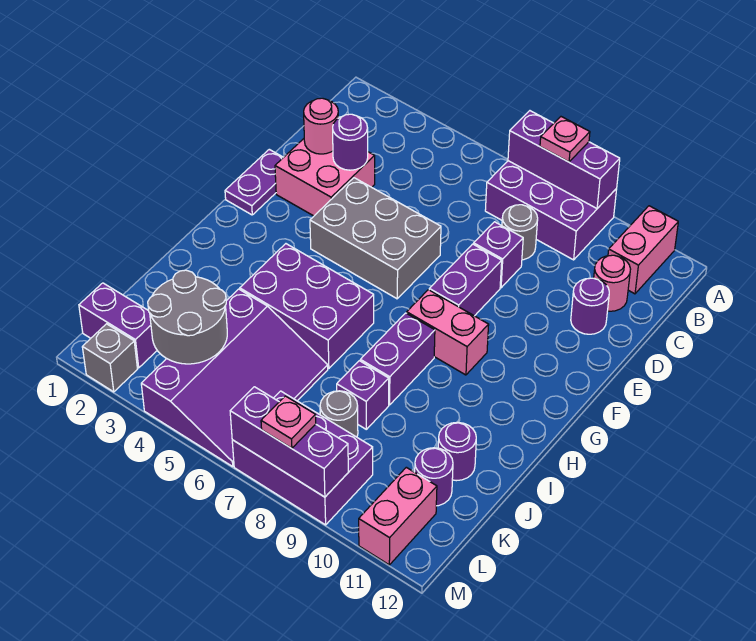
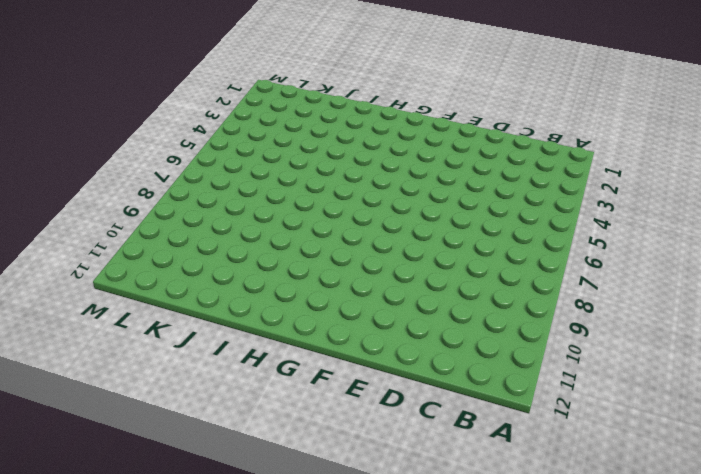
none -> purple 2x3 brick [485,161,617,260]
none -> pink 1x2 brick [608,206,678,294]
none -> grey 1x1 round brick [502,205,538,260]

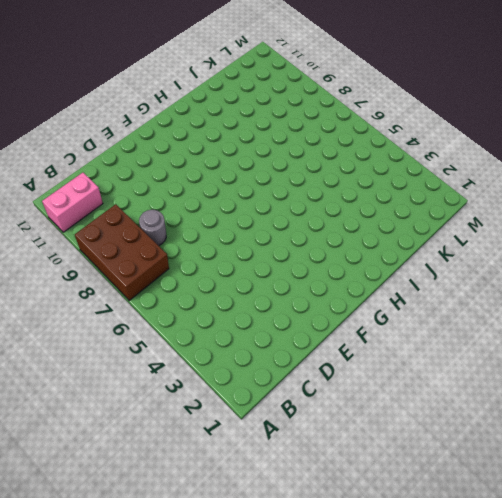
brown 2x3 brick [75,204,169,300] -> purple 2x3 brick [485,161,617,260]
none -> pink 1x1 round brick [594,255,631,311]
none -> pink 2x2 brick [275,139,375,216]
none -> purple 1x1 brick [474,222,523,288]

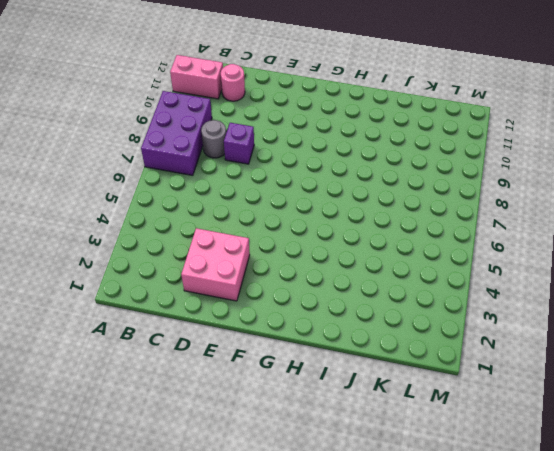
none -> purple 1x1 round brick [571,278,609,334]
none -> purple 1x2 plate [225,149,283,215]
none -> grey 2x3 brick [310,178,441,299]

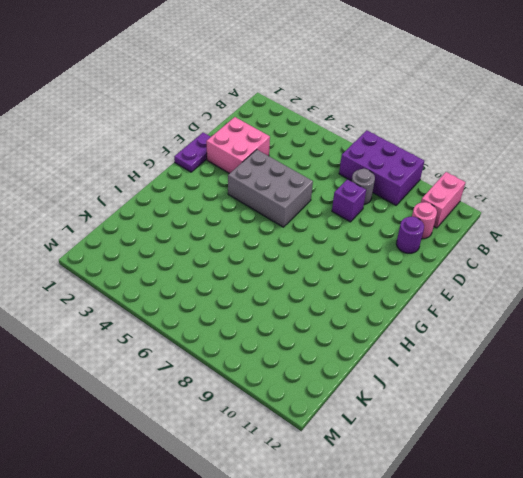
none -> purple 1x2 brick [429,244,502,316]
none -> pink 1x2 brick [407,290,489,375]
none -> purple 2x3 brick [240,244,374,369]

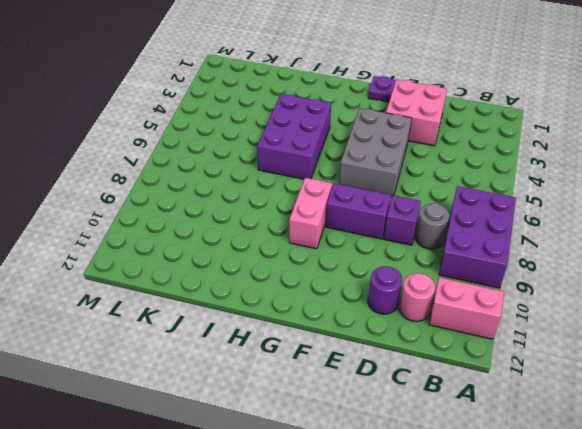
none -> purple 1x2 brick [360,313,435,405]
none -> purple 3x4 slope [141,289,328,466]
none -> purple 1x1 brick [337,361,389,429]

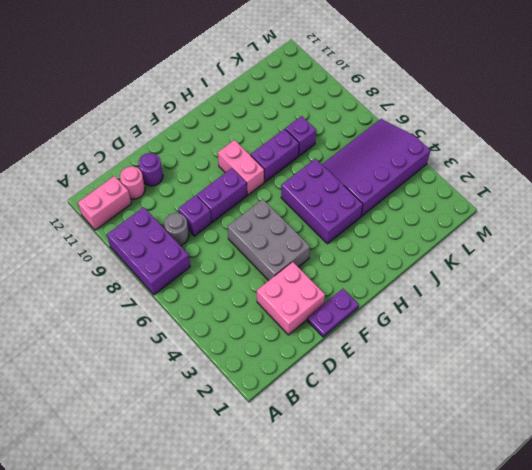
none -> purple 1x1 round brick [438,422,476,481]
none -> grey 1x1 round brick [320,391,358,437]
none -> purple 1x1 round brick [415,448,453,506]

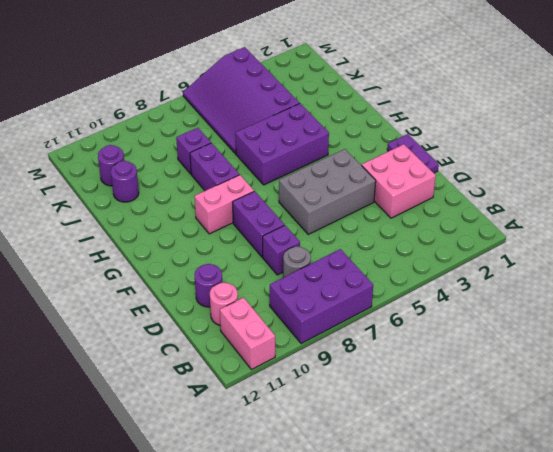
none -> grey 1x1 round brick [320,391,358,437]
none -> purple 1x2 brick [79,283,157,368]
none -> purple 2x3 brick [232,391,373,525]

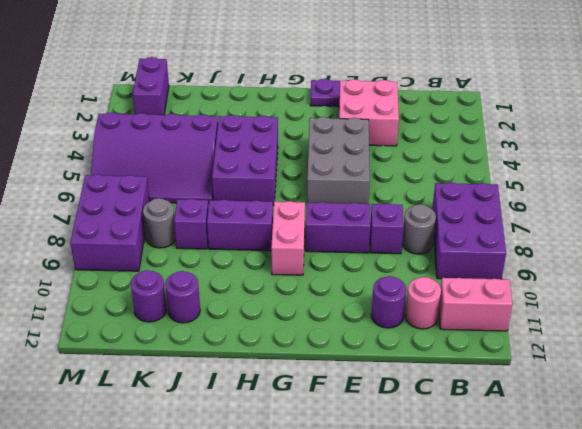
none -> pink 1x2 brick [359,467,437,565]
none -> grey 1x1 brick [82,324,137,392]
none -> purple 1x3 brick [508,111,620,208]

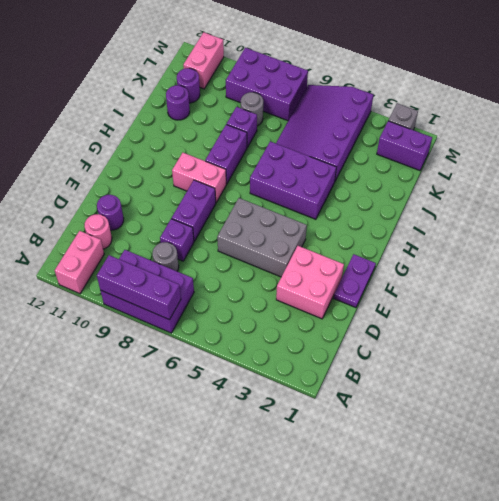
none -> pink 1x1 round brick [304,98,338,154]
none -> purple 1x1 round brick [333,114,368,170]
none -> grey 2x2 round brick [148,270,227,364]

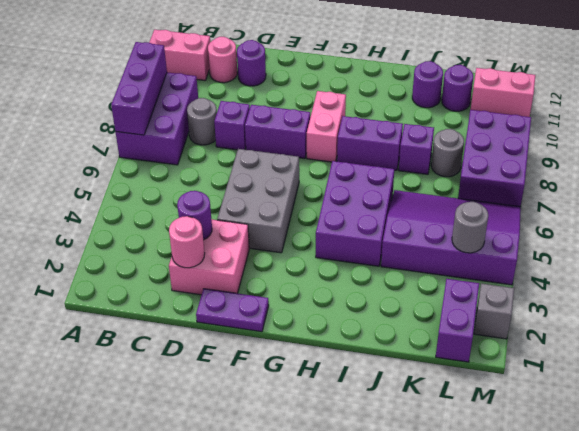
grey 1x1 round brick [452,202,488,253] -> grey 2x2 round brick [148,270,227,364]
none -> purple 1x3 brick [230,387,348,497]
none -> pink 1x1 plate [540,117,590,162]
none -> pink 1x1 plate [261,396,316,448]

